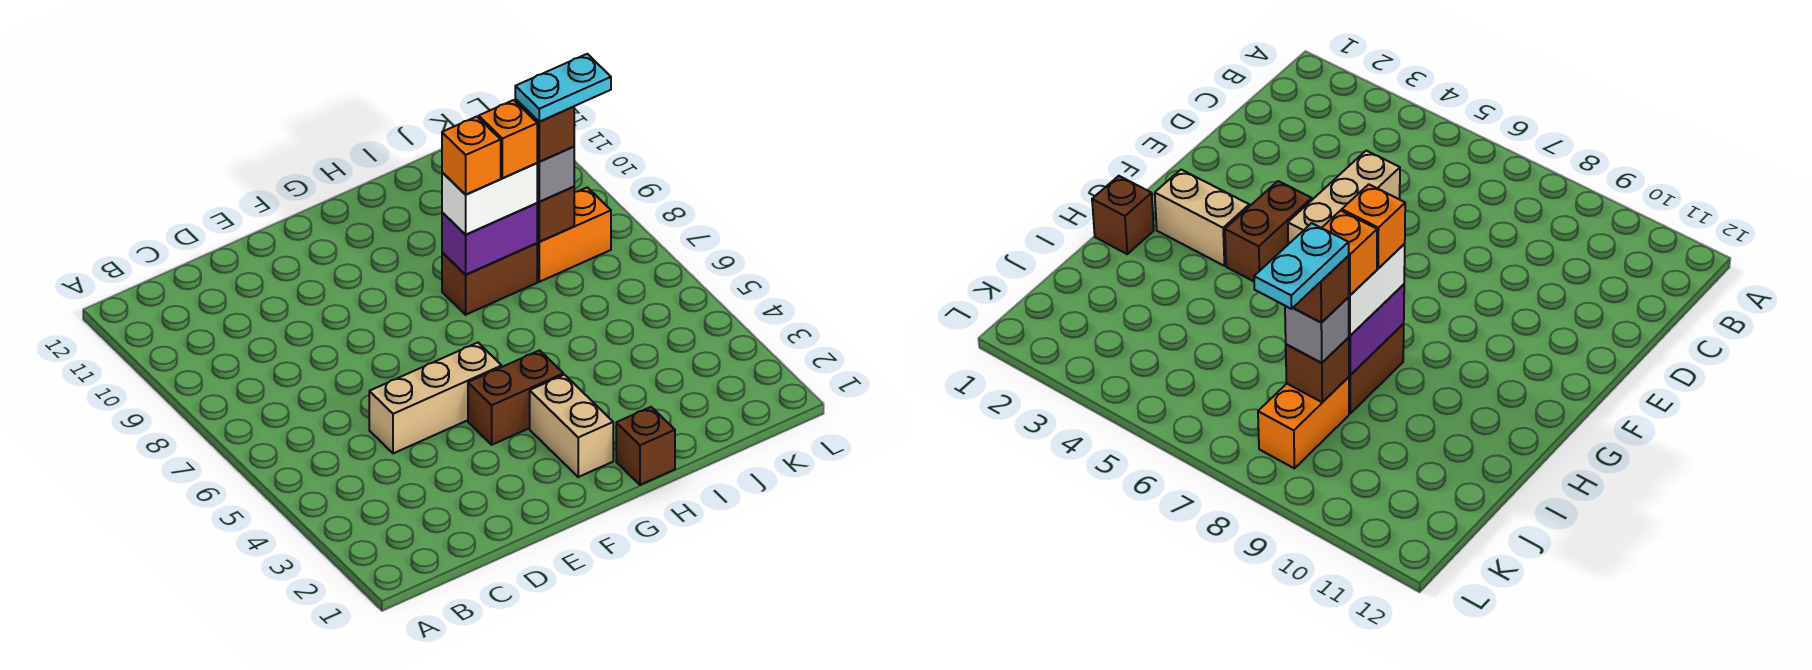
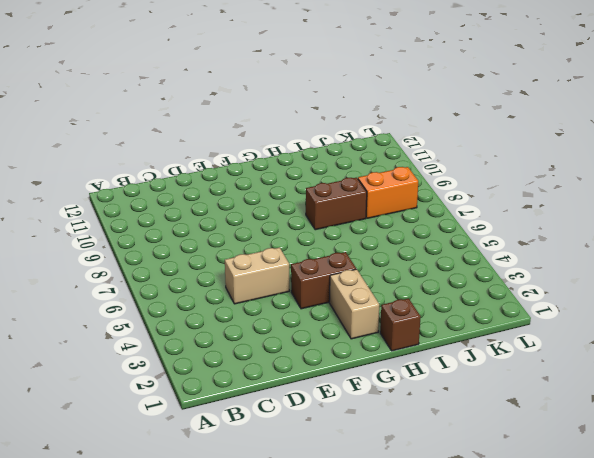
tan 1x2 brick [225,247,289,304] -> tan 1x3 brick [369,343,502,453]
none -> purple 1x2 brick [442,203,537,274]
none -> brown 1x1 brick [537,187,574,242]
none -> white 1x2 brick [442,163,537,234]

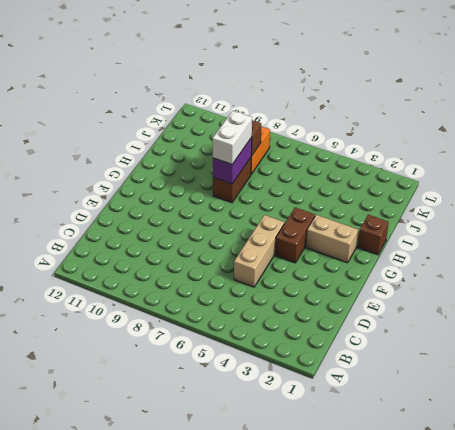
none -> grey 1x1 brick [537,147,574,202]
none -> orange 1x1 brick [442,117,501,195]
none -> orange 1x1 brick [479,100,537,178]

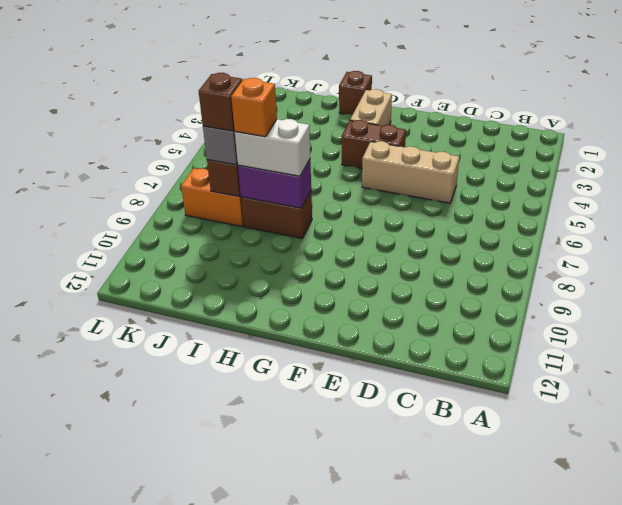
none -> orange 1x1 brick [442,117,501,195]
none -> cyan 1x2 plate [515,54,611,122]

